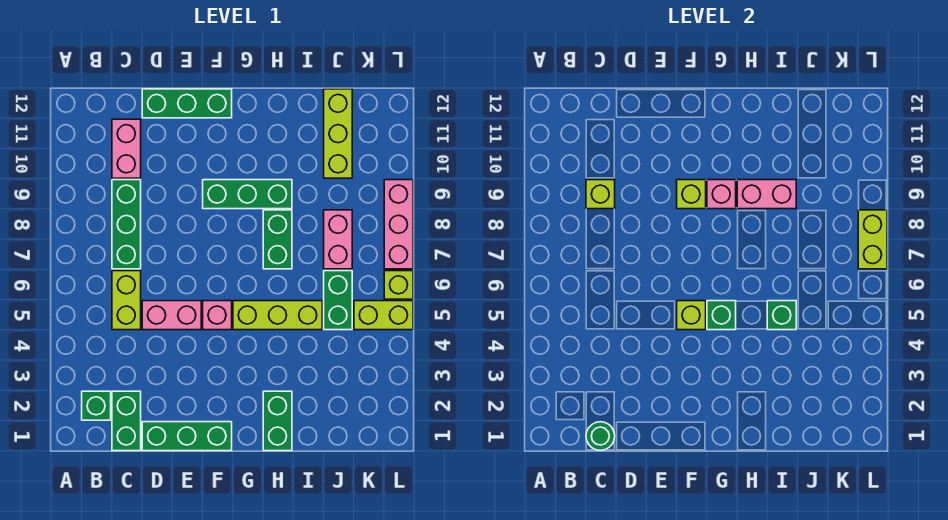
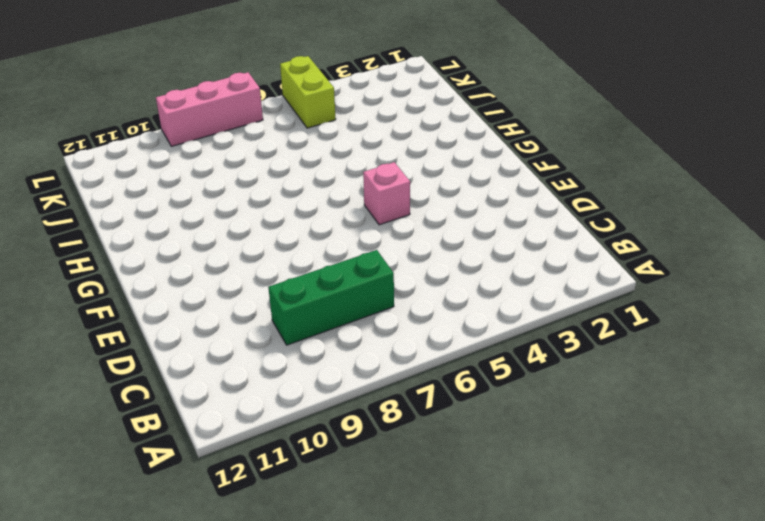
none -> green 1x1 brick [82,391,111,420]
none -> green 1x2 brick [112,391,141,451]
none -> lime 1x2 brick [112,271,141,330]

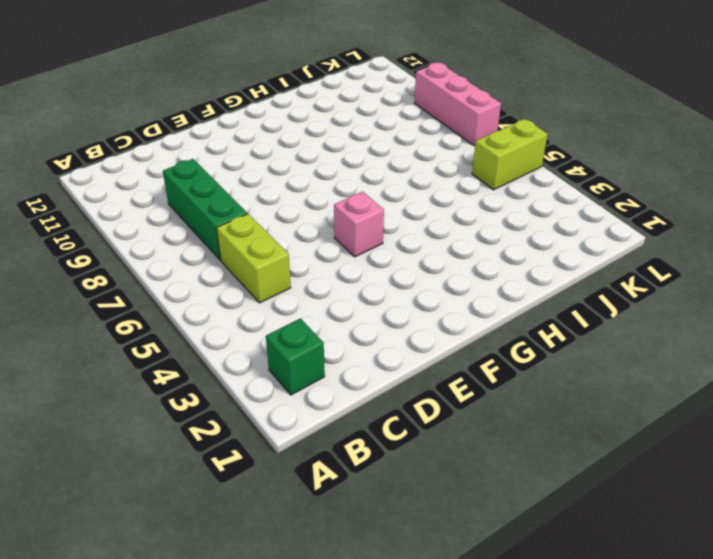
none -> green 1x2 brick [112,391,141,451]
none -> pink 1x2 brick [112,119,141,178]
none -> green 1x3 brick [142,422,232,451]

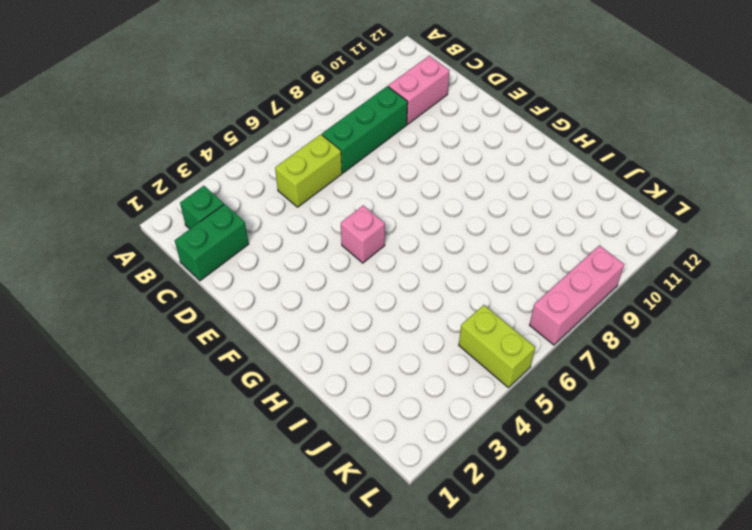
none -> green 1x3 brick [142,422,232,451]
none -> pink 1x2 brick [142,301,201,330]
none -> green 1x3 brick [142,89,232,118]

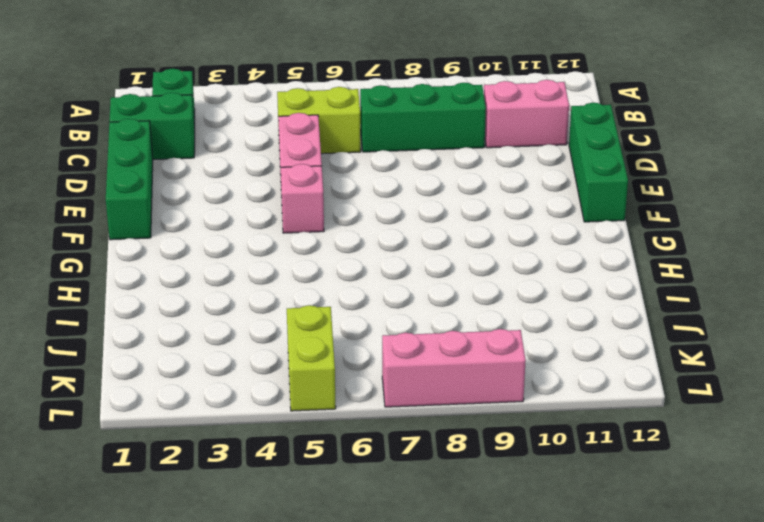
none -> green 1x3 brick [203,180,292,209]
none -> lime 1x3 brick [233,301,322,330]
none -> green 1x2 brick [263,391,292,451]

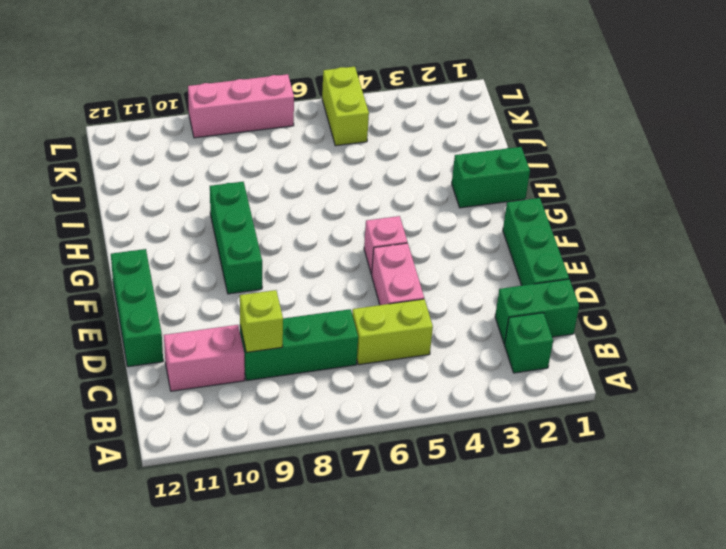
none -> lime 1x3 brick [233,301,322,330]
none -> green 1x2 brick [263,210,292,269]
none -> green 1x2 brick [324,271,352,330]

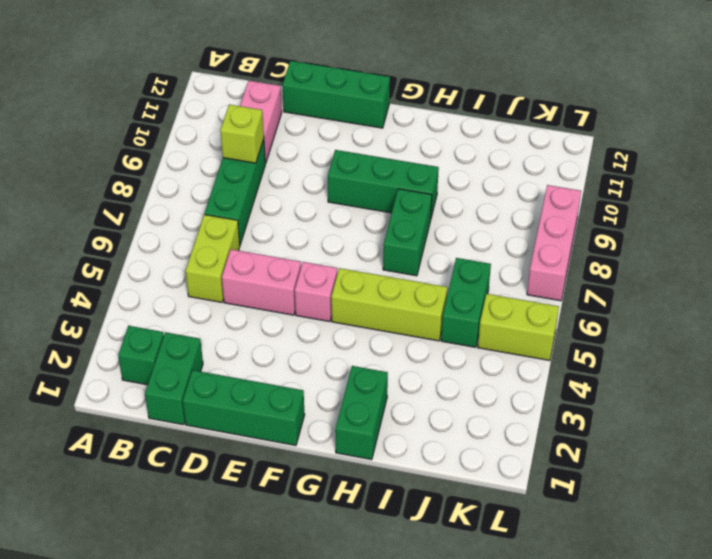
none -> pink 1x2 brick [324,210,352,269]
none -> lime 1x3 brick [324,89,352,178]
none -> lime 1x1 brick [384,271,413,299]

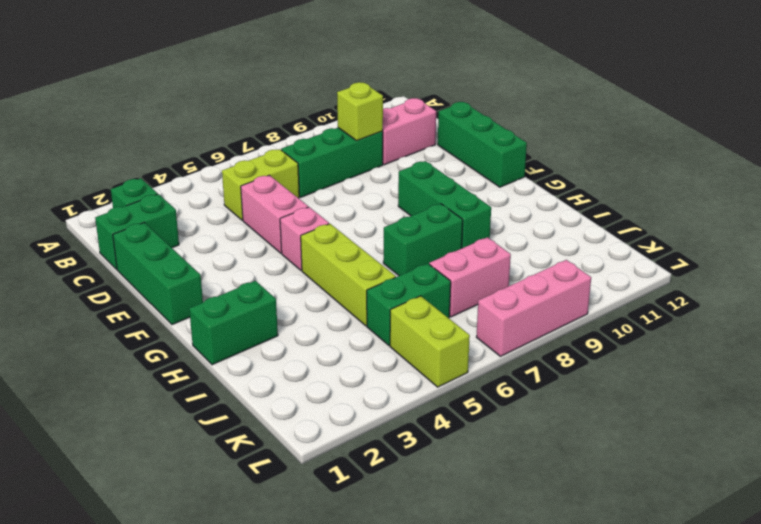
none -> lime 1x3 brick [324,89,352,178]
none -> lime 1x1 brick [384,271,413,299]
none -> green 1x1 round brick [586,422,615,450]

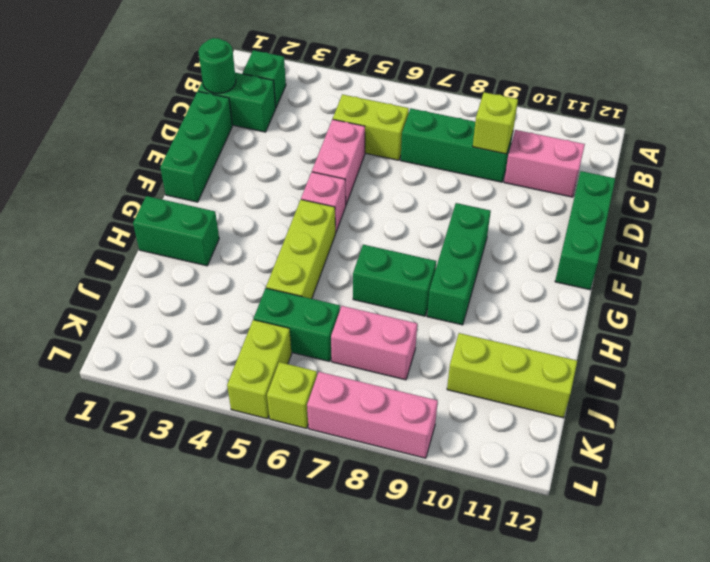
none -> lime 1x1 brick [677,301,706,330]
none -> lime 1x1 brick [677,180,706,209]
none -> green 1x1 brick [707,301,736,330]

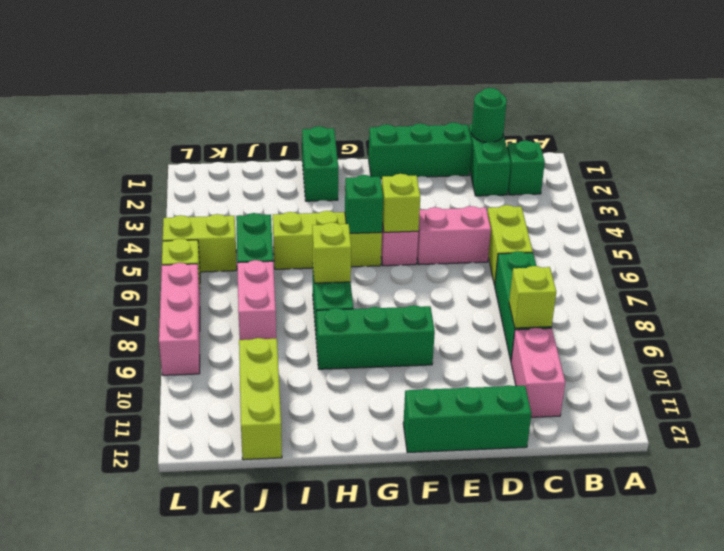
lime 1x1 brick [312,223,351,283] -> lime 1x1 brick moved to [677,180,706,209]
none -> pink 1x1 brick [707,180,736,209]
none -> pink 1x2 brick [737,180,796,209]
none -> green 1x1 brick [767,301,796,330]

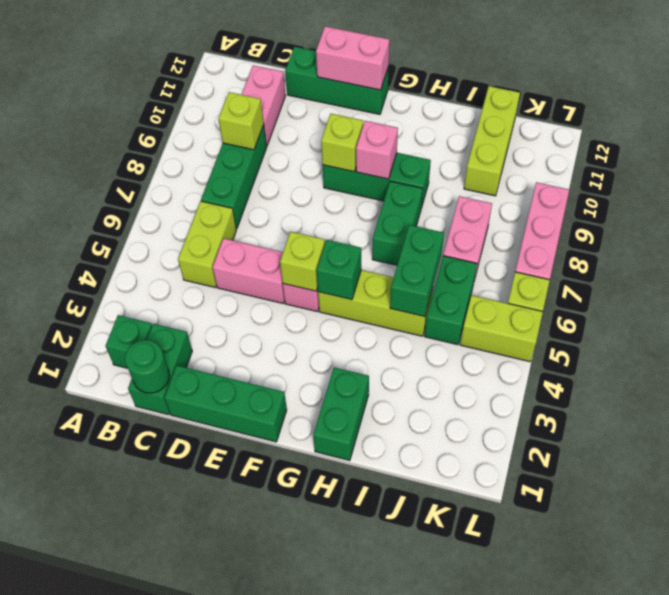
pink 1x2 brick [316,26,389,90] -> pink 1x2 brick moved to [737,180,796,209]
green 1x2 brick [390,225,444,317] -> green 1x1 brick [767,301,796,330]
none -> lime 1x2 brick [858,210,887,269]

